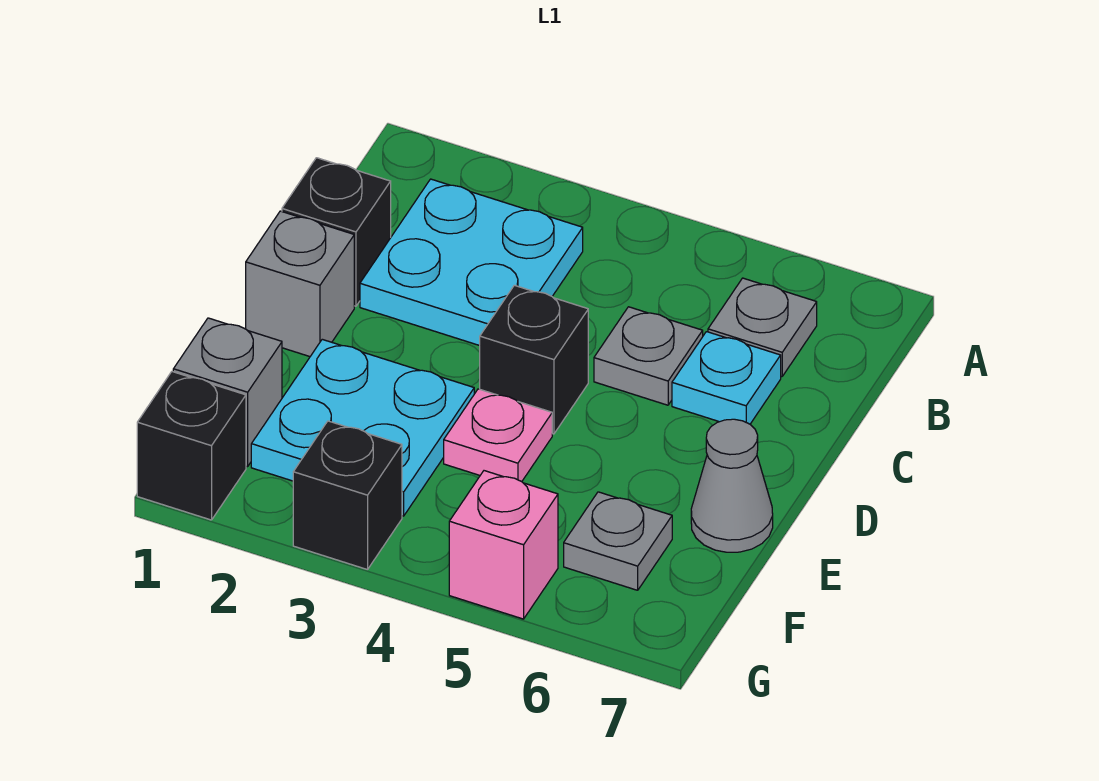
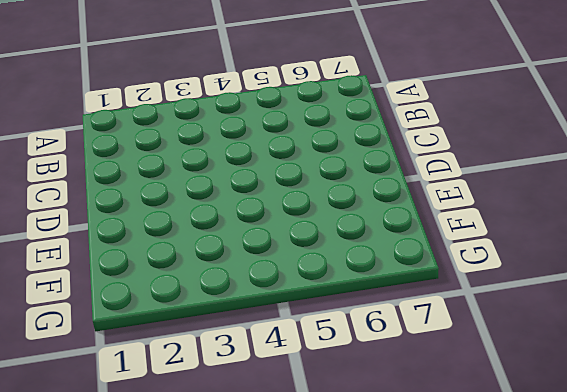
none -> cyan 2x2 plate [360,179,583,346]
none -> grey 1x1 plate [708,278,817,376]
none -> black 1x1 brick [282,158,391,306]

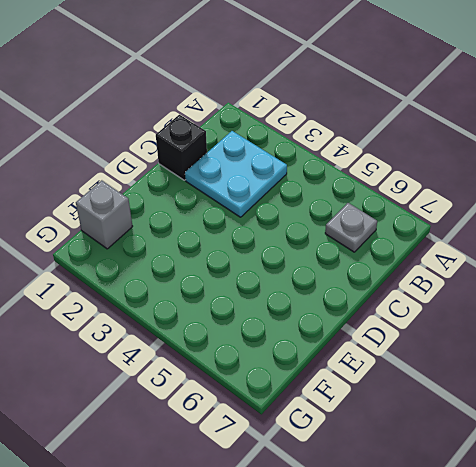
none -> grey 1x1 plate [594,307,703,405]
none -> cyan 1x1 plate [672,332,781,424]
none -> grey 1x1 brick [246,211,354,357]

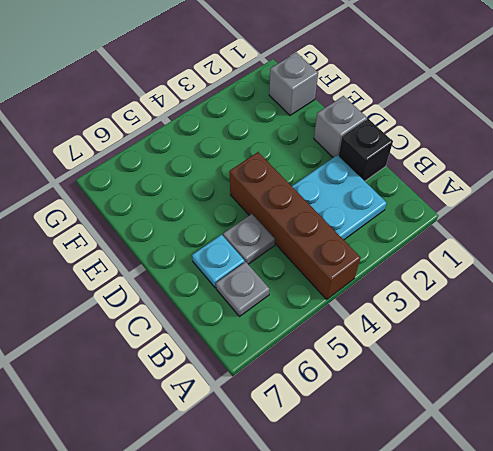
brown 1x4 brick [229,152,361,299] -> black 1x1 brick [480,285,588,434]
none -> cyan 2x2 plate [251,339,474,516]
none -> pink 1x1 plate [444,389,552,482]
none -> grey 1x1 cone [691,419,773,552]

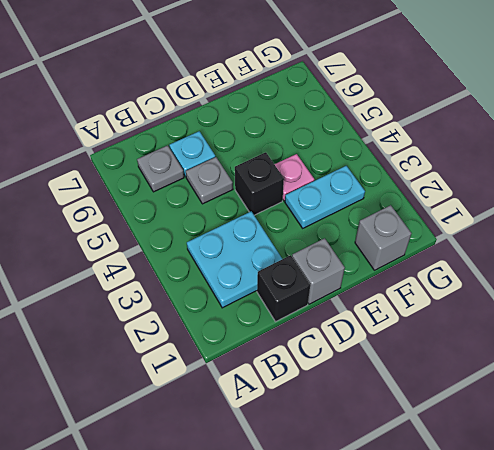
cyan 1x2 plate [285,166,365,228] -> cyan 2x2 plate [251,339,474,516]
none -> grey 1x1 cone [691,419,773,552]
none -> grey 1x1 plate [564,492,672,590]
none -> black 1x1 brick [137,372,246,520]

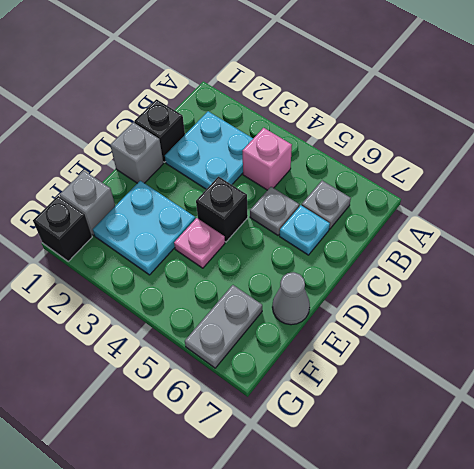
pink 1x1 brick [242,128,292,190] -> pink 1x1 brick moved to [449,471,558,619]
grey 1x2 plate [185,285,262,368] -> grey 1x1 plate [564,492,672,590]
none -> black 1x1 brick [293,421,402,570]

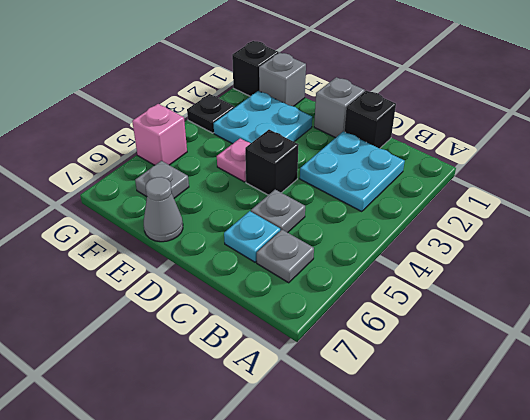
black 1x1 plate [187,94,235,133] -> black 1x1 brick [293,421,402,570]

